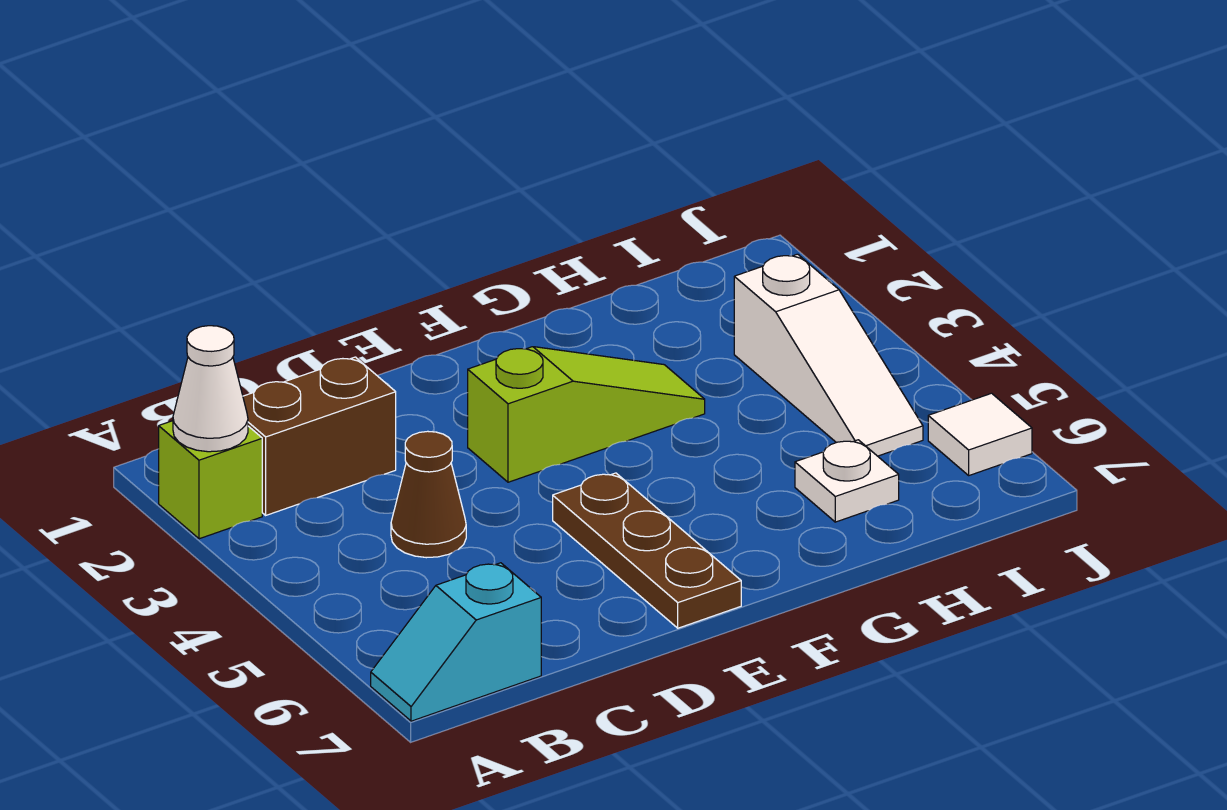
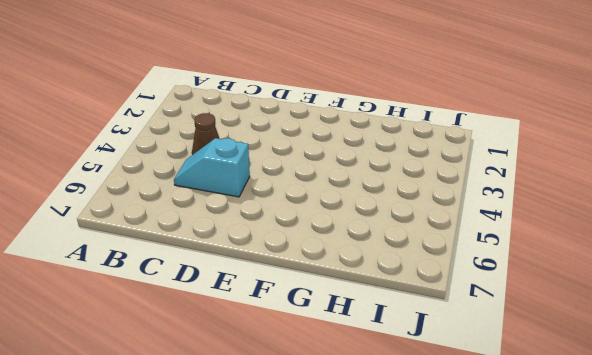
cyan 1x2 slope [174,138,250,197] -> cyan 1x2 slope moved to [371,563,541,721]
none -> lime 1x1 brick [159,421,262,539]
none -> brown 1x2 brick [243,357,396,515]

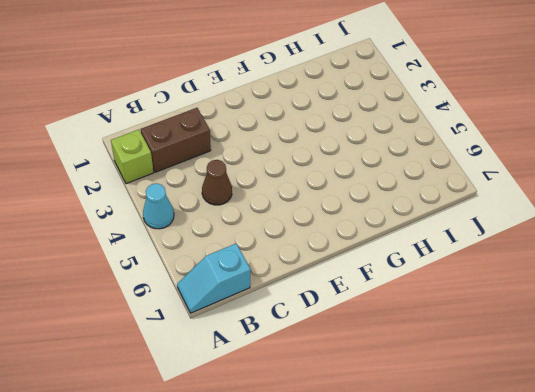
cyan 1x1 cone [143,183,174,229] -> none
none -> lime 1x3 slope [468,347,705,482]
none -> brown 1x3 plate [553,473,741,628]

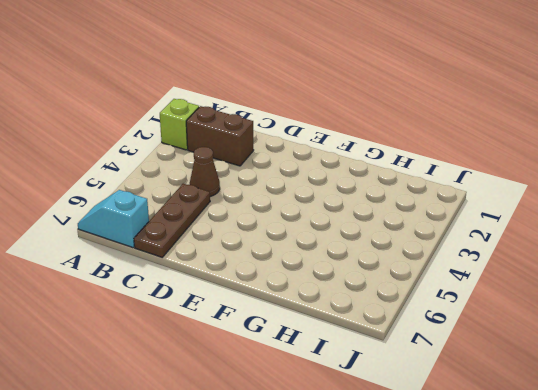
brown 1x3 plate [134,183,210,257] -> brown 1x3 plate moved to [553,473,741,628]
none -> lime 1x3 slope [468,347,705,482]
none -> white 1x1 plate [795,440,899,522]

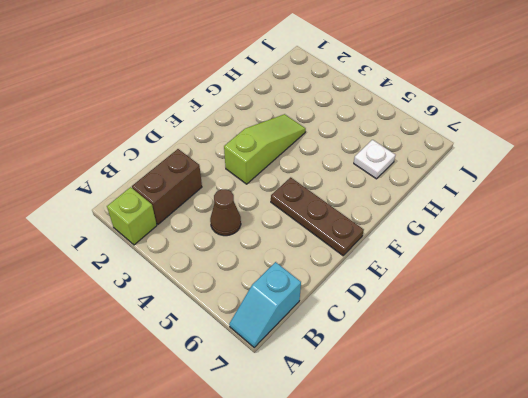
none -> white 1x3 slope [734,254,923,456]
none -> white 1x1 tile [928,393,1032,475]

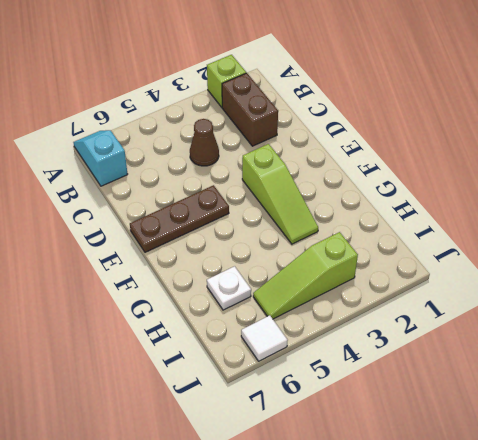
lime 1x3 slope [253,232,358,319] -> white 1x3 slope [734,254,923,456]
none -> white 1x1 cone [173,326,248,452]

